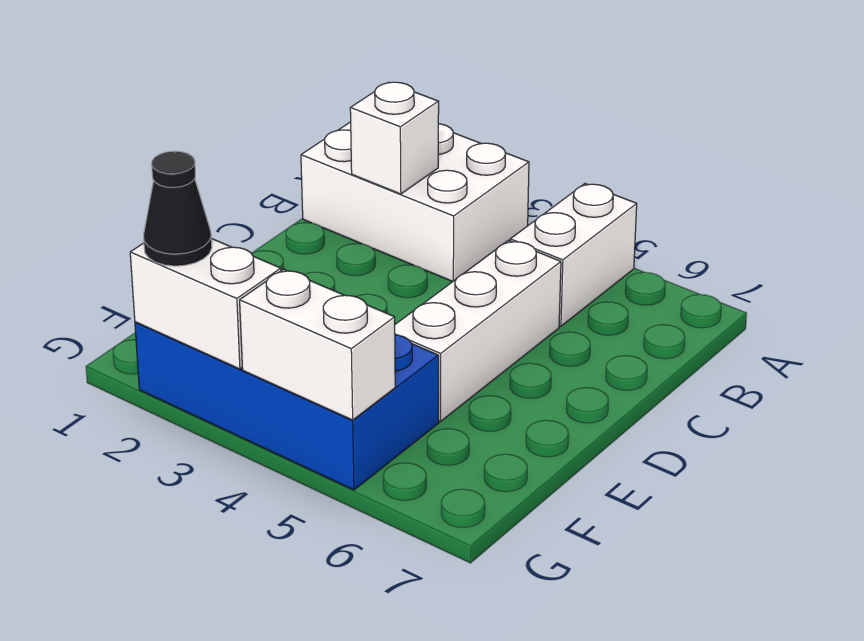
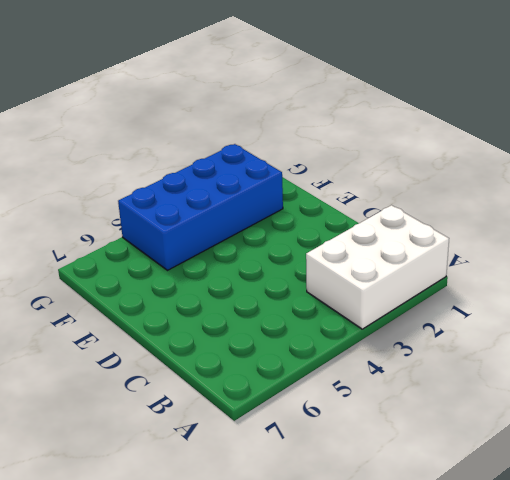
none -> white 1x2 brick [510,184,637,326]
none -> white 1x3 brick [395,240,561,422]

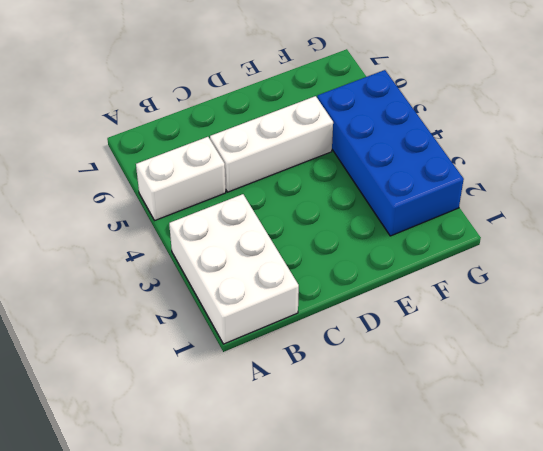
none -> white 1x1 brick [350,82,439,194]
none -> white 1x2 brick [130,238,281,369]

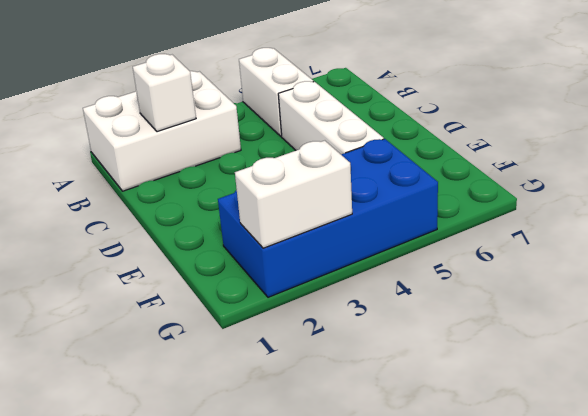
none -> white 1x2 brick [240,269,395,420]
none -> black 1x1 cone [144,151,212,266]

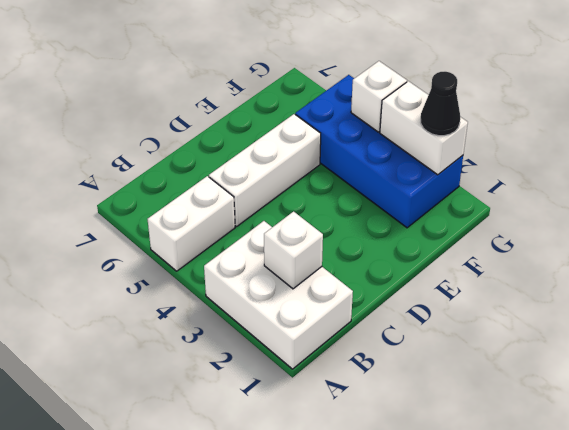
white 1x1 brick [351,61,407,132] -> white 1x2 brick [240,269,395,420]

